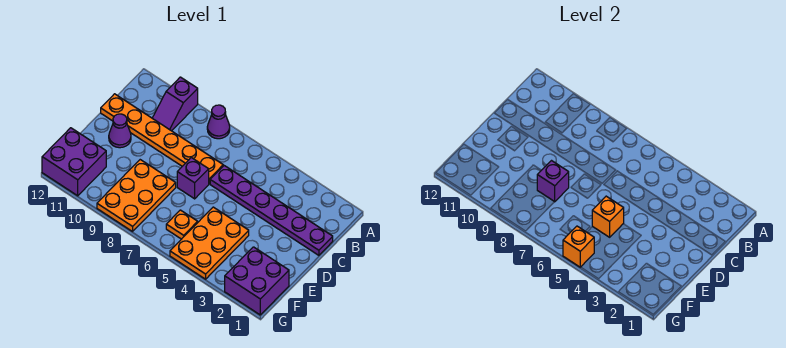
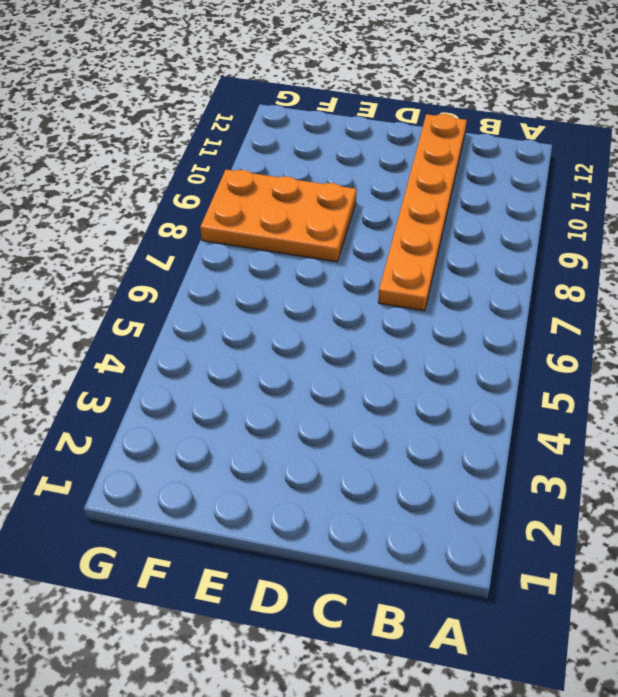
none -> purple 1x1 cone [207,105,230,139]
none -> purple 1x2 slope [152,77,198,131]
none -> purple 1x6 plate [210,166,333,255]

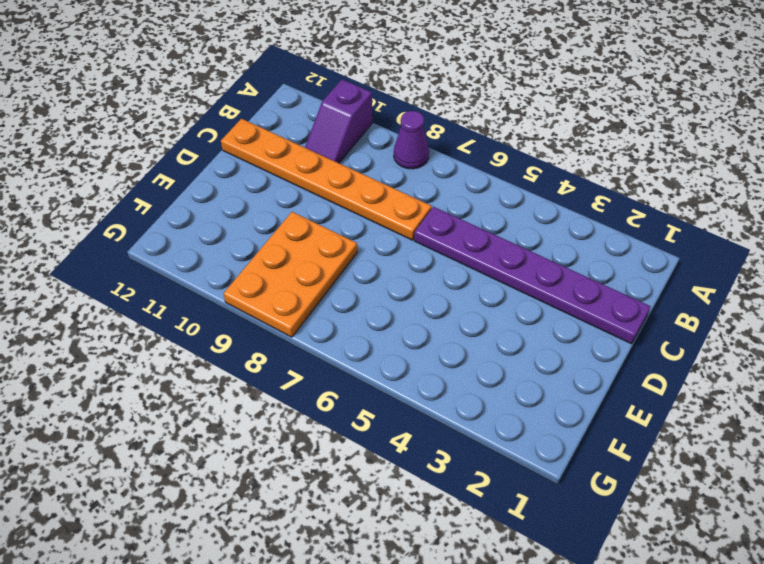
none -> purple 1x1 brick [177,158,209,199]
none -> purple 1x1 cone [109,114,131,148]
none -> orange 2x3 plate [170,207,249,279]

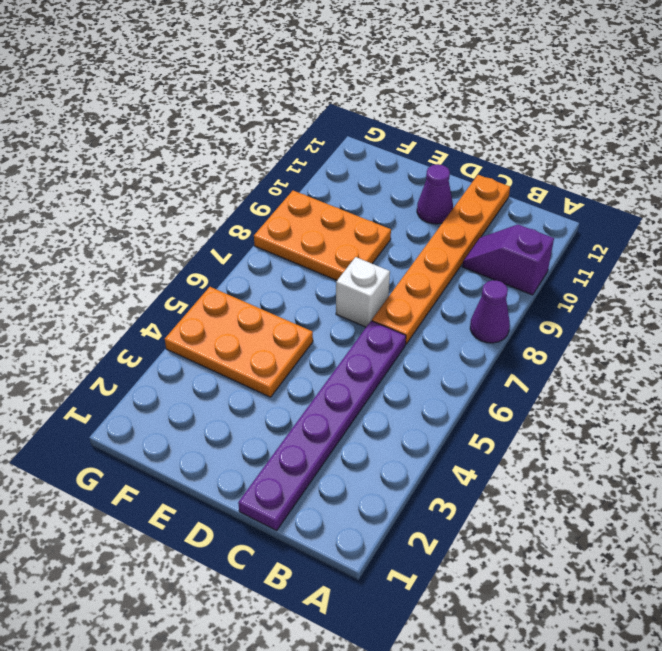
white 1x1 brick [336,257,390,327] -> purple 1x1 brick [177,158,209,199]
none -> purple 2x2 brick [225,247,289,315]
none -> orange 1x1 plate [166,210,198,239]
none -> purple 2x2 brick [42,128,106,196]

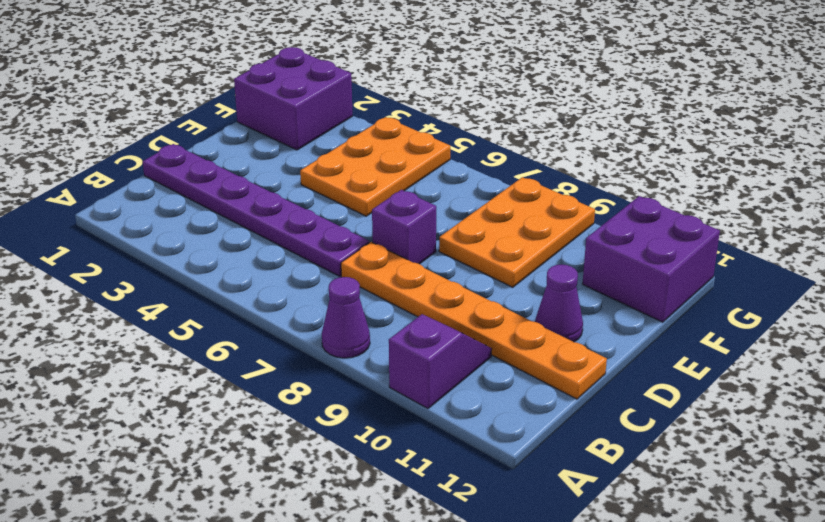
none -> orange 1x1 plate [166,210,198,239]
none -> orange 1x1 brick [592,196,624,237]
none -> purple 1x1 brick [537,161,569,202]

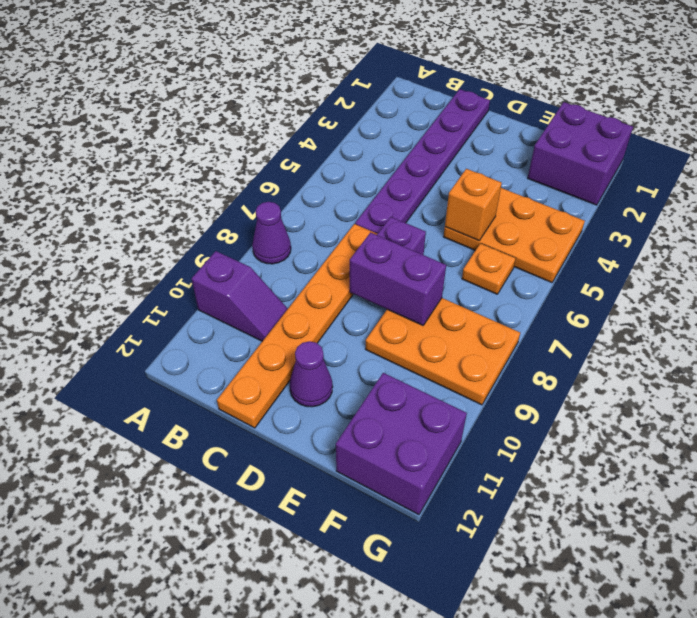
purple 1x2 brick [350,232,446,325] -> purple 1x1 brick [537,161,569,202]
none -> orange 1x1 brick [563,226,594,267]

